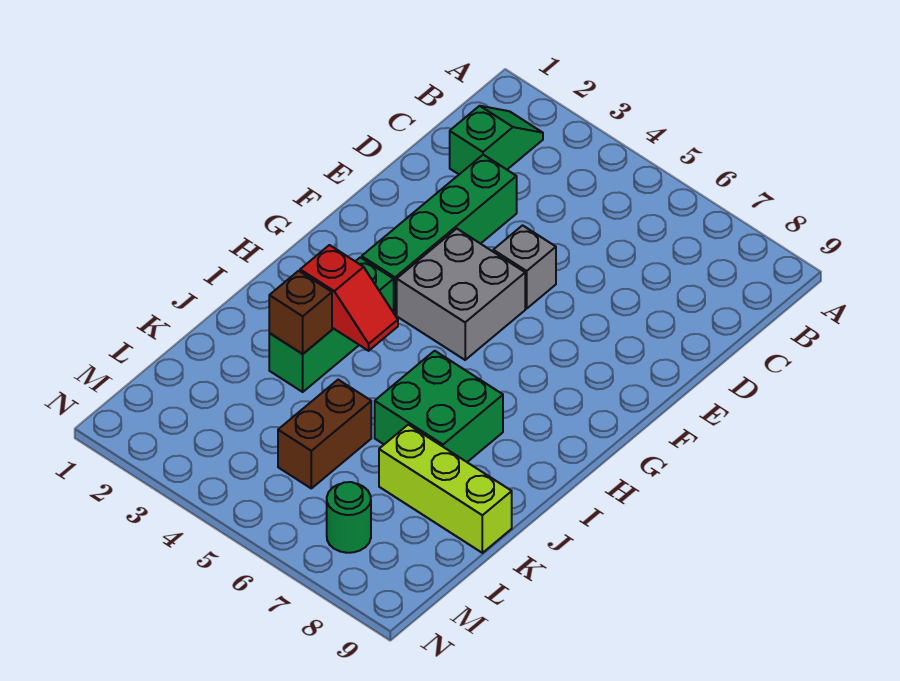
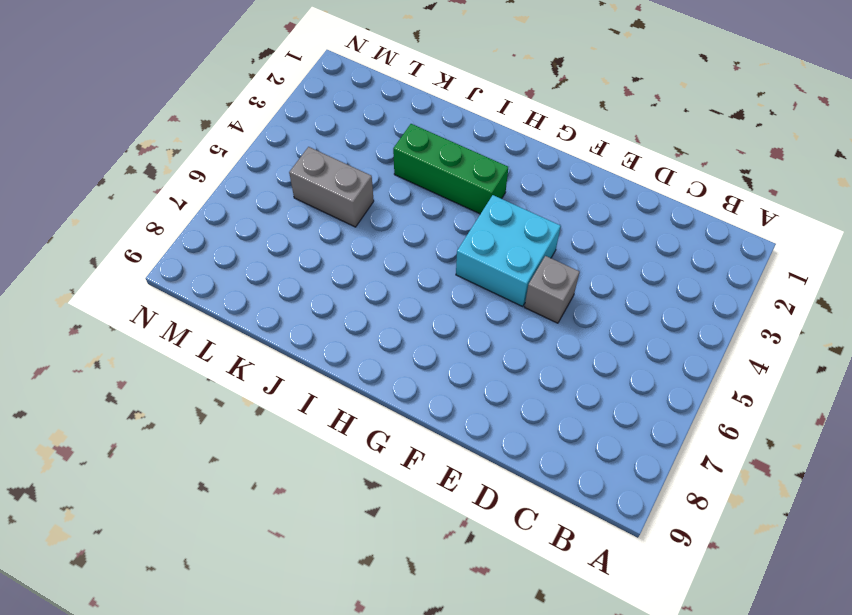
cyan 2x2 brick [456,195,561,307] -> grey 2x2 brick [397,229,525,360]
grey 1x2 brick [289,147,374,227] -> brown 1x2 brick [278,380,371,488]
none -> green 1x2 slope [450,106,543,174]
none -> green 1x4 brick [362,155,517,315]

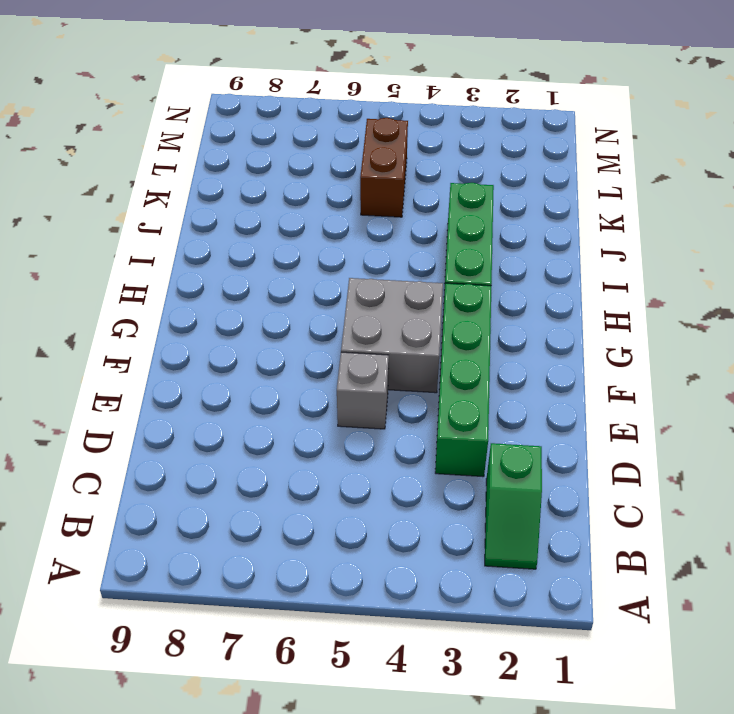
none -> green 2x2 brick [375,351,503,462]
none -> lime 1x3 brick [379,425,512,553]

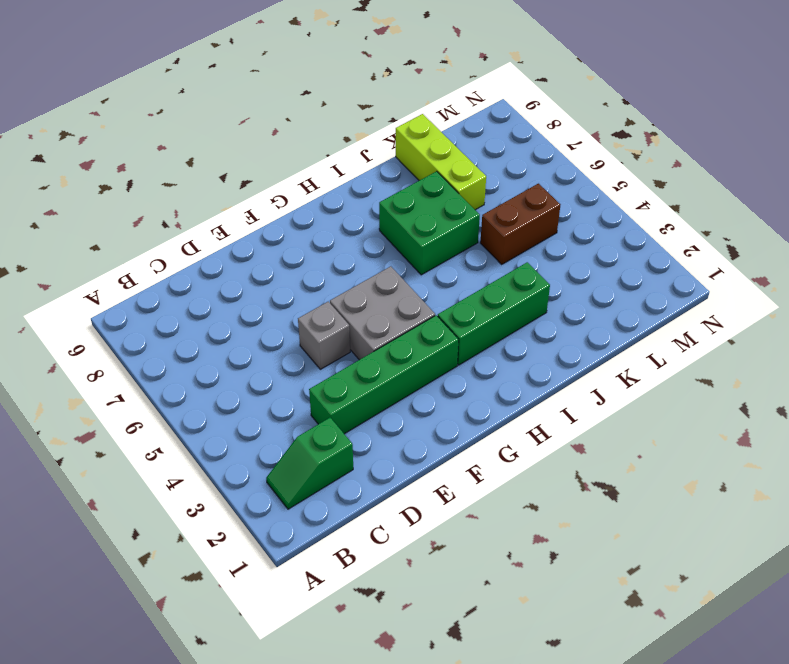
none -> green 1x1 round brick [327,482,371,553]
none -> red 1x2 slope [300,245,398,351]

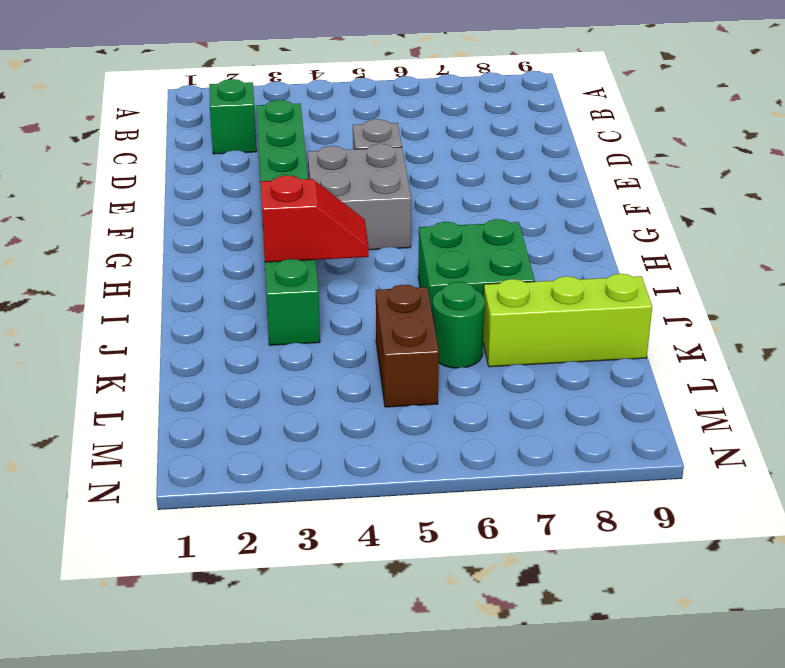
green 1x1 round brick [432,282,485,368] -> green 1x1 round brick moved to [327,482,371,553]
none -> brown 1x1 brick [269,271,332,354]

